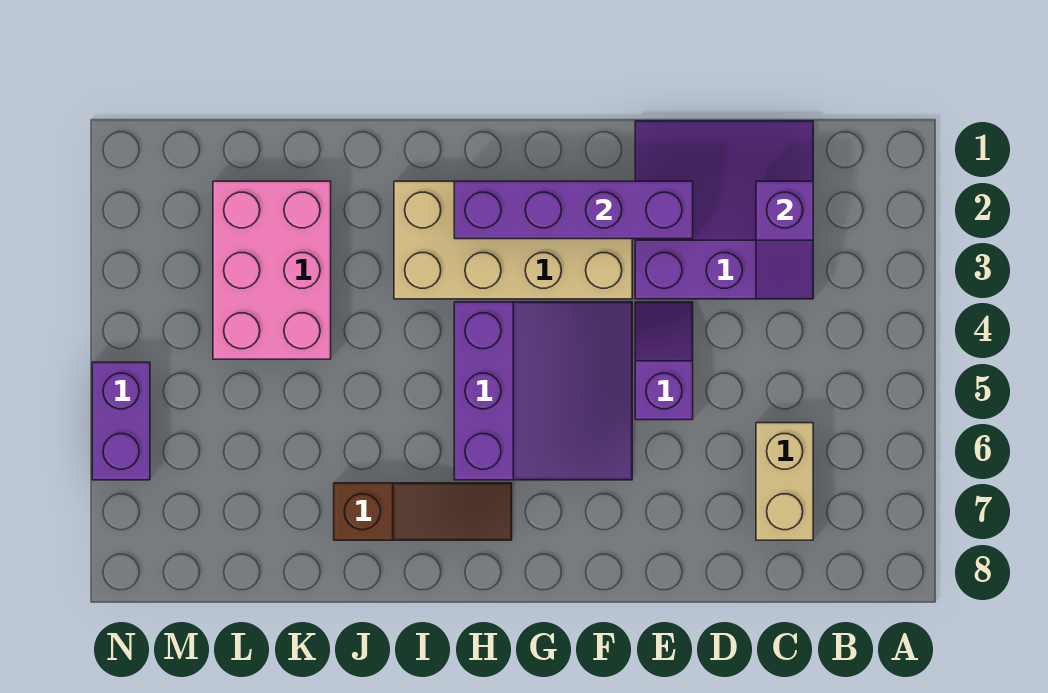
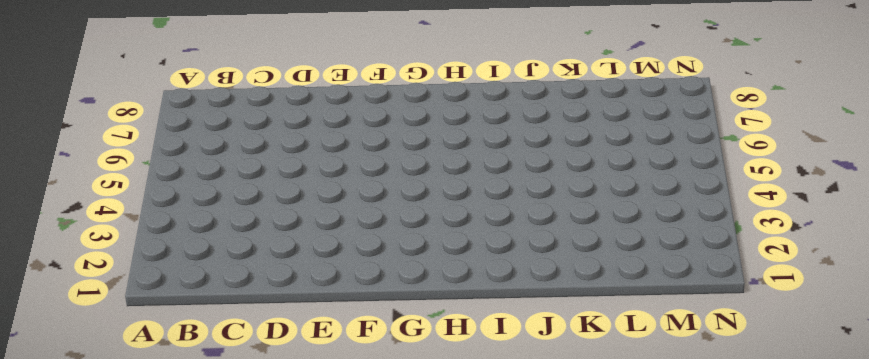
none -> purple 3x3 slope [635,121,813,299]
none -> tan 1x2 brick [756,423,813,540]

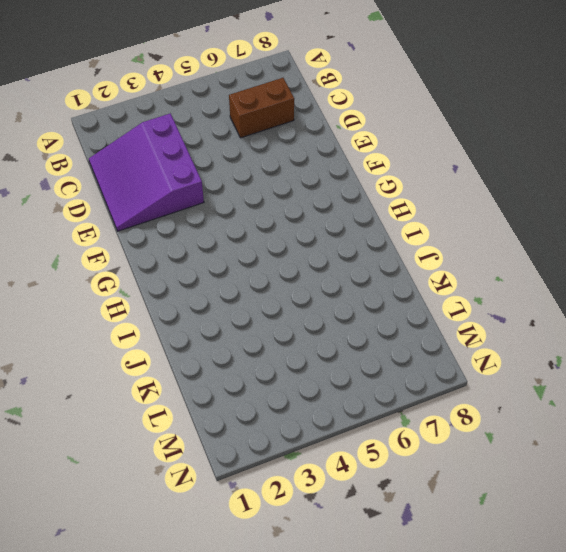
brown 1x2 brick [229,78,294,138] -> tan 1x2 brick [756,423,813,540]
none -> purple 1x2 slope [635,302,693,420]
none -> tan 2x4 brick [394,181,632,299]

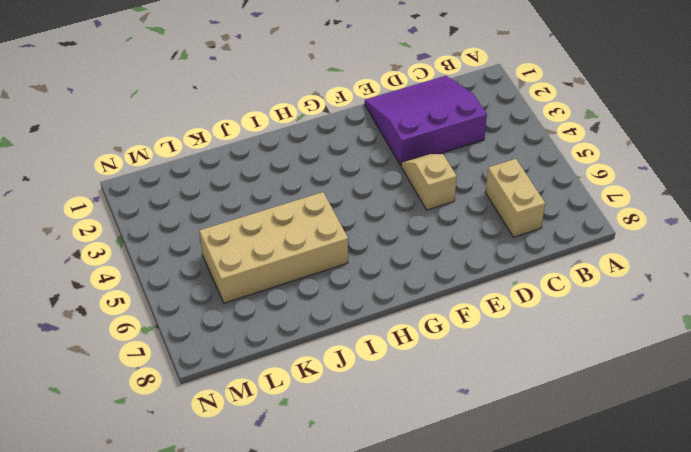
tan 1x2 slope [401,154,457,210] -> purple 1x2 slope [635,302,693,420]
tan 2x4 brick [200,192,348,303] -> tan 2x4 brick moved to [394,181,632,299]
none -> purple 3x3 slope [454,302,632,480]
none -> brown 1x3 slope [334,483,512,540]

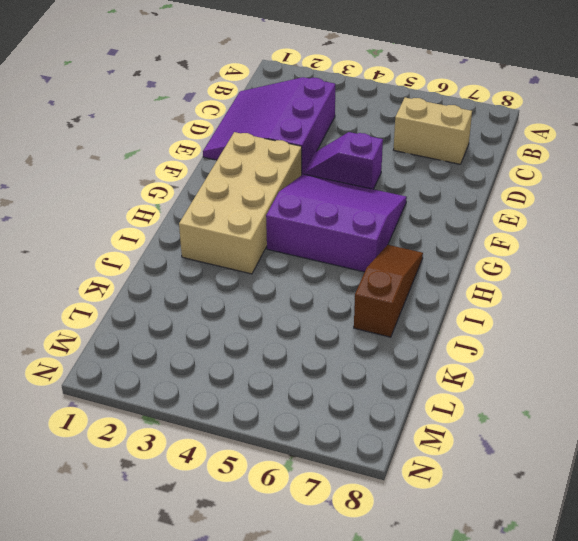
none -> pink 2x3 brick [213,181,331,359]
none -> purple 1x2 brick [92,362,150,480]

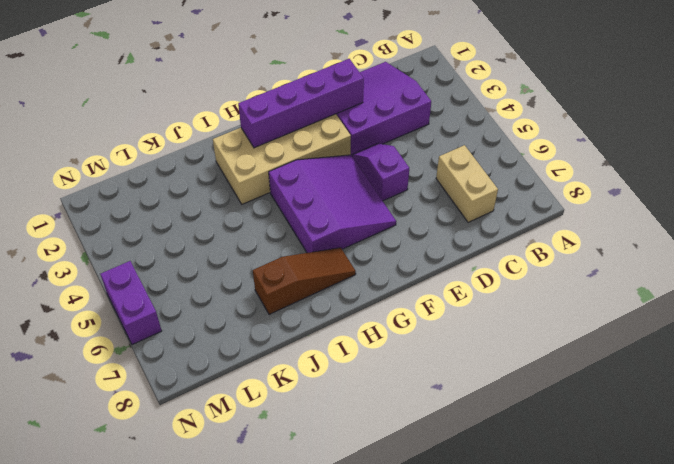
none -> pink 2x3 brick [213,181,331,359]
none -> purple 1x2 slope [756,181,813,299]

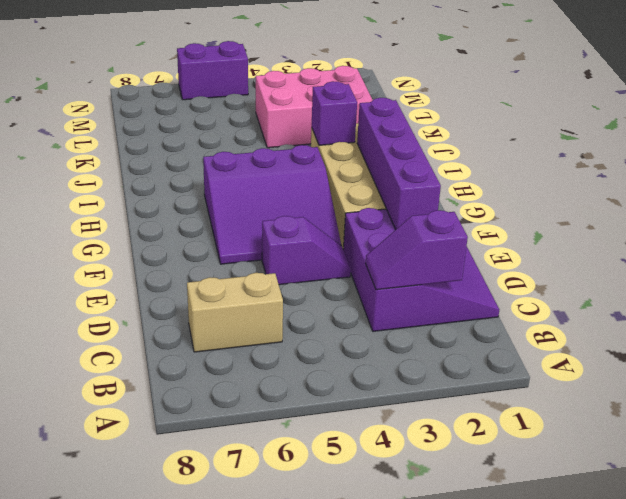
purple 1x1 brick [312,81,357,145] -> none
none -> brown 1x3 slope [334,483,512,540]

